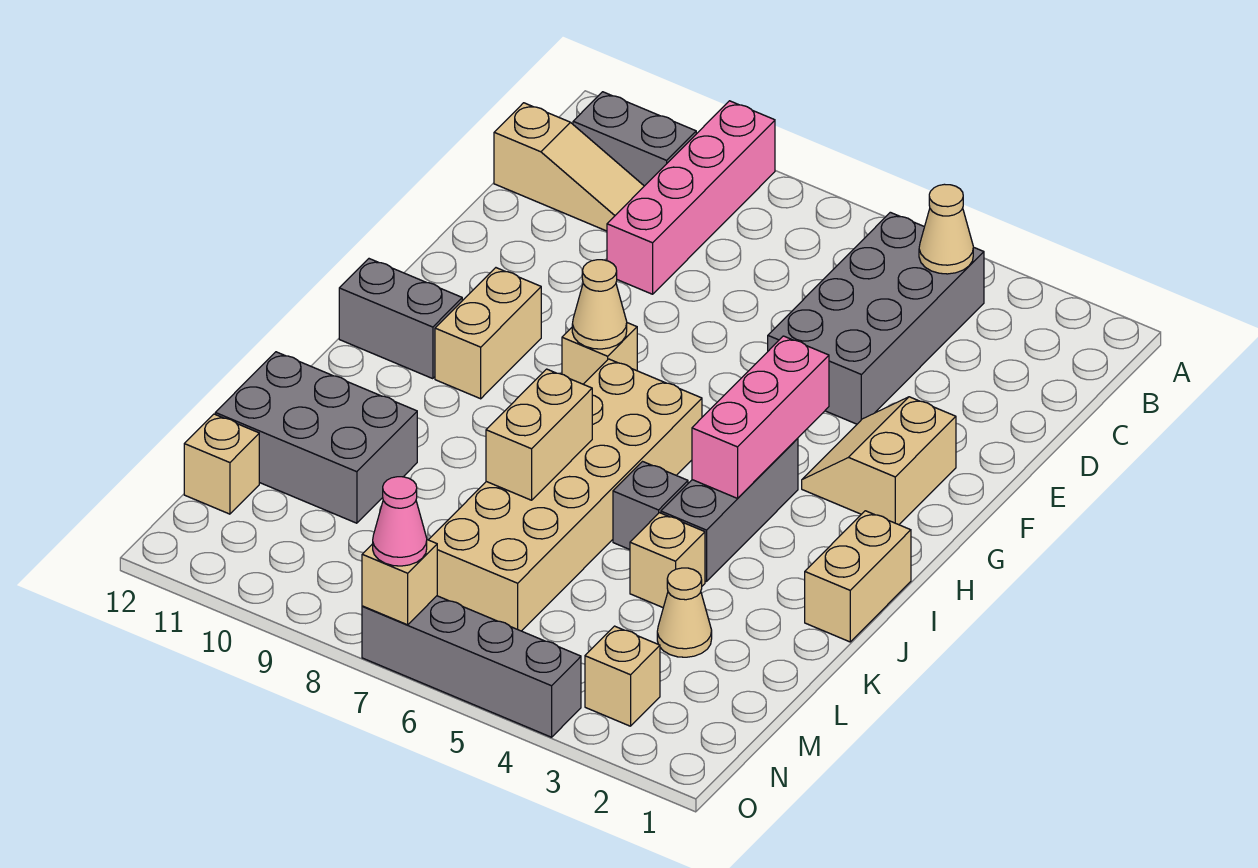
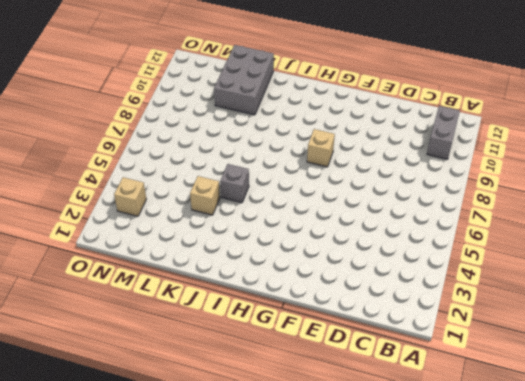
none -> pink 1x4 brick [607,101,775,294]
none -> grey 2x4 brick [768,212,984,424]
none -> tan 1x3 slope [494,103,644,231]

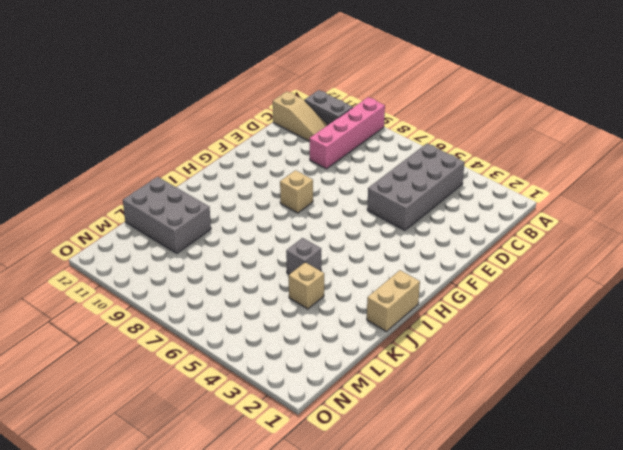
none -> tan 2x2 slope [802,397,956,525]
none -> tan 1x2 brick [435,268,541,399]
none -> grey 1x3 brick [661,438,798,582]

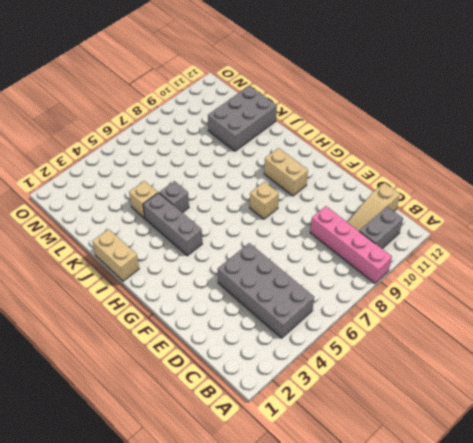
none -> tan 2x2 slope [802,397,956,525]
none -> tan 2x6 brick [429,359,702,631]
none -> grey 1x2 brick [339,259,462,379]

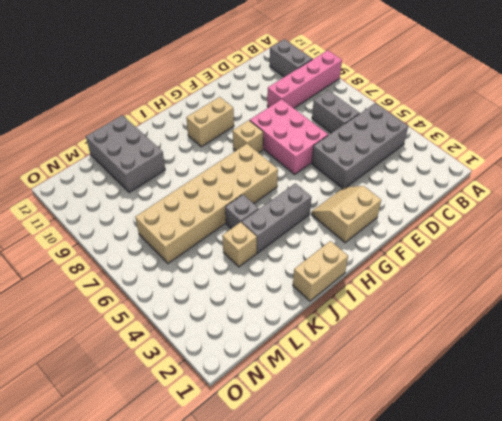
grey 1x2 brick [312,90,360,133] -> grey 1x2 brick moved to [339,259,462,379]
pink 2x3 brick [250,99,328,174] -> none
none -> tan 1x3 slope [494,103,644,231]
none -> tan 1x1 cone [657,568,712,657]
none -> tan 1x1 brick [184,414,259,514]

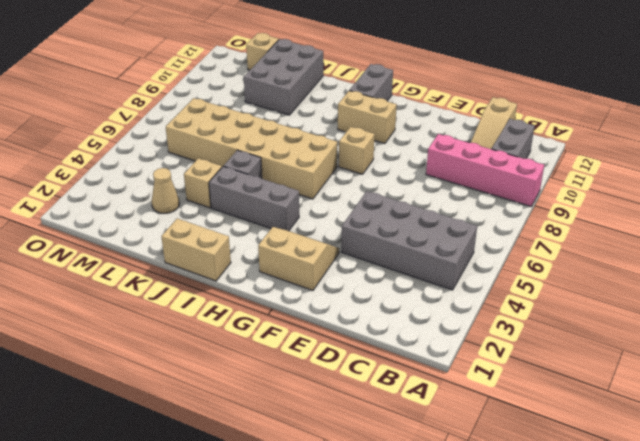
none -> tan 1x1 brick [585,626,660,726]
none -> grey 1x4 brick [362,596,581,737]
none -> tan 1x1 cone [919,184,973,274]

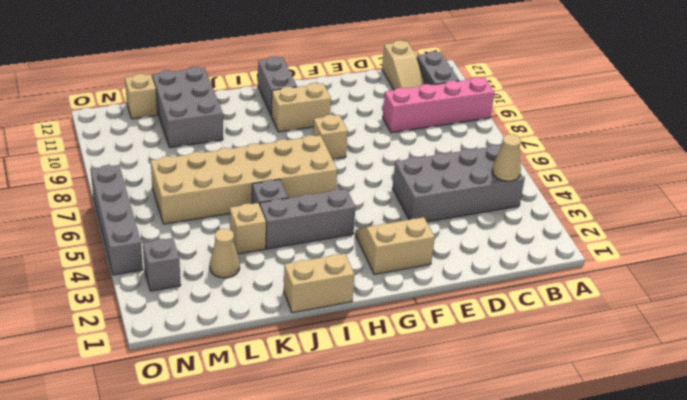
grey 1x1 brick [143,238,181,291] -> tan 1x1 brick [585,626,660,726]
none -> pink 1x3 brick [692,336,829,498]
none -> tan 1x1 cone [572,260,627,349]
none -> tan 1x2 brick [486,369,592,500]

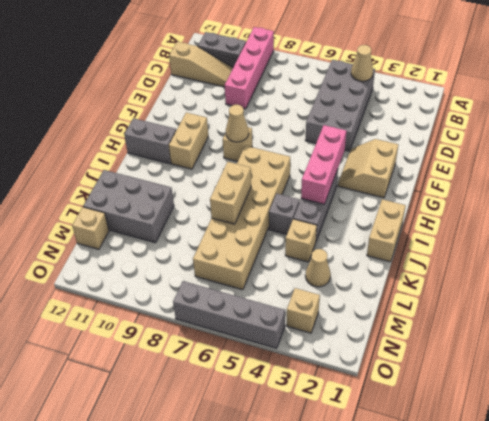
none -> tan 1x1 brick [362,540,437,625]
none -> pink 1x1 cone [373,477,427,566]

